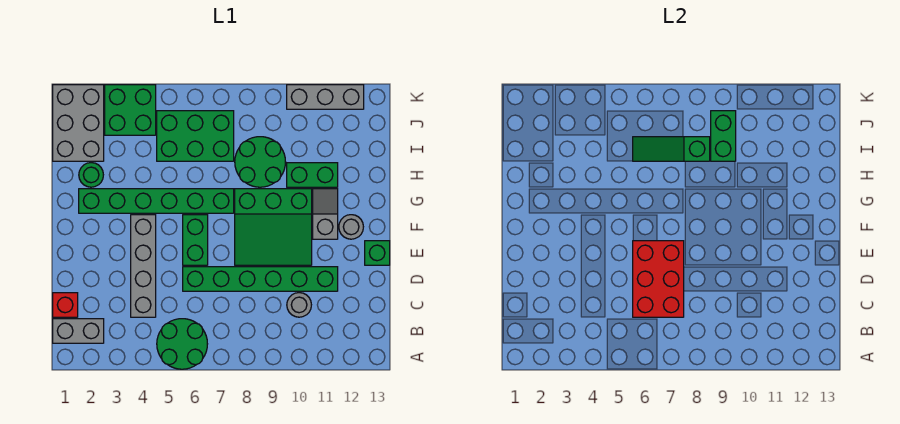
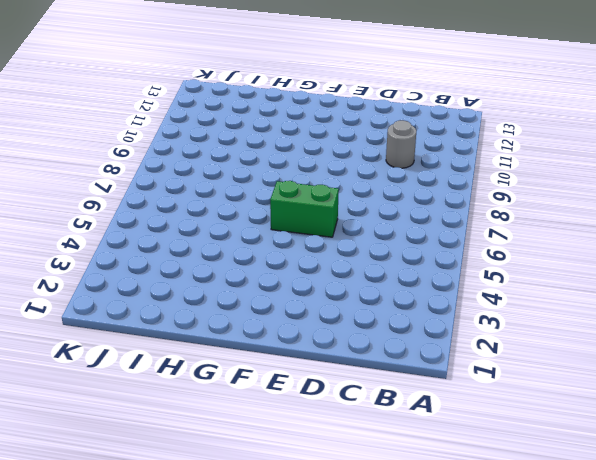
none -> green 2x2 round brick [157,319,207,369]
none -> grey 1x2 brick [53,319,104,343]
none -> red 1x1 brick [53,293,78,317]

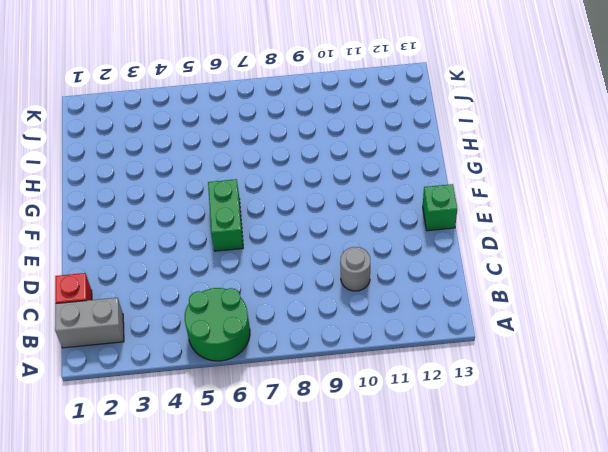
none -> grey 1x4 brick [131,215,156,317]
none -> green 1x6 brick [183,267,338,291]
none -> green 3x3 slope [235,189,312,265]

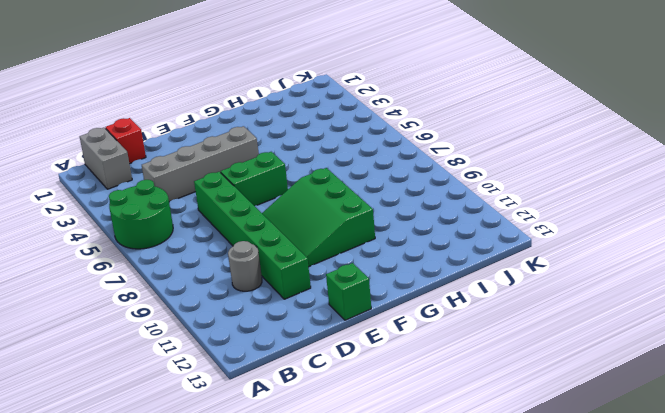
none -> grey 1x2 slope [313,189,338,239]
none -> grey 1x1 round brick [339,215,363,239]
none -> green 1x6 brick [79,189,234,213]

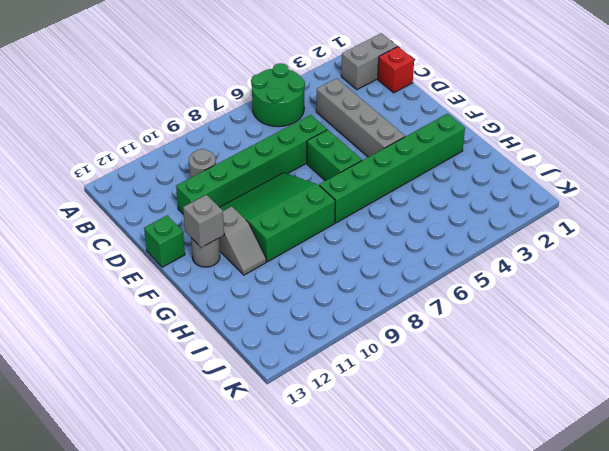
grey 1x1 brick [183,195,224,248] -> none
none -> green 1x1 round brick [79,163,103,187]
none -> green 2x2 round brick [235,137,285,187]
none -> green 1x2 brick [287,163,338,187]

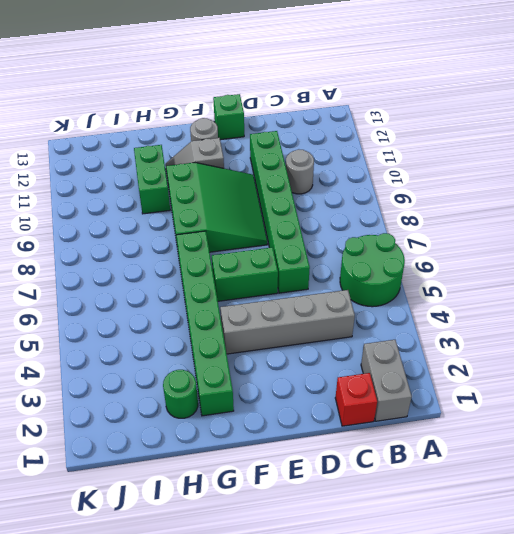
none -> green 2x2 round brick [235,137,285,187]
none -> grey 2x3 brick [53,85,104,161]
none -> green 2x3 brick [157,111,234,161]

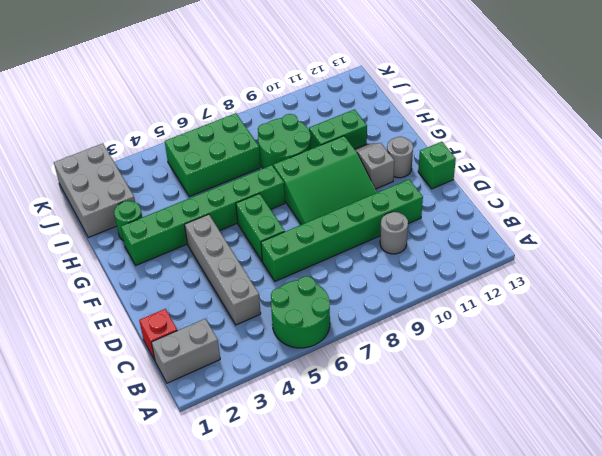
none -> green 2x2 brick [105,85,156,135]
none -> grey 1x3 brick [287,85,364,109]
none -> red 2x3 brick [633,241,684,317]

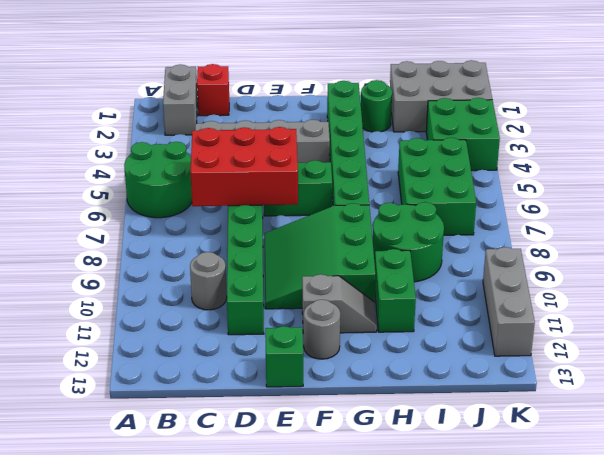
none -> green 1x3 slope [633,137,710,161]
none -> green 1x2 brick [711,111,736,161]

